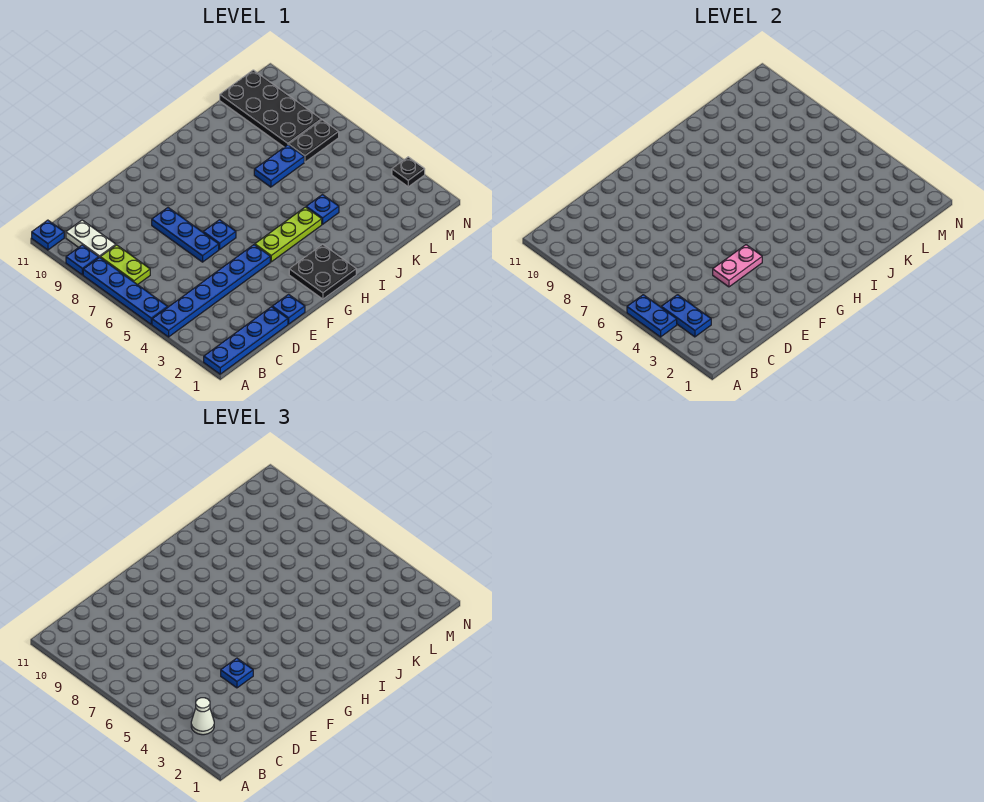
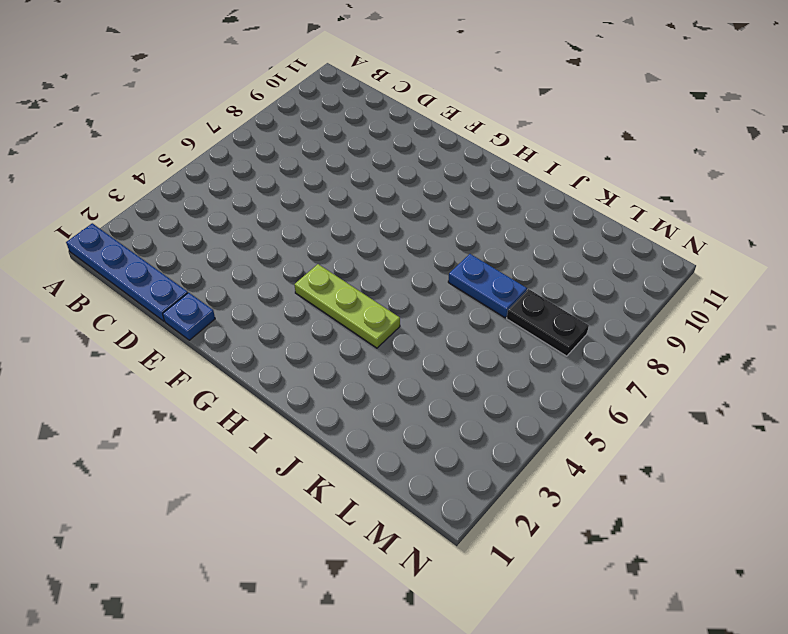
none -> blue 1x6 plate [152,245,270,337]
none -> blue 1x4 plate [83,257,168,324]
none -> blue 1x1 plate [66,245,99,275]

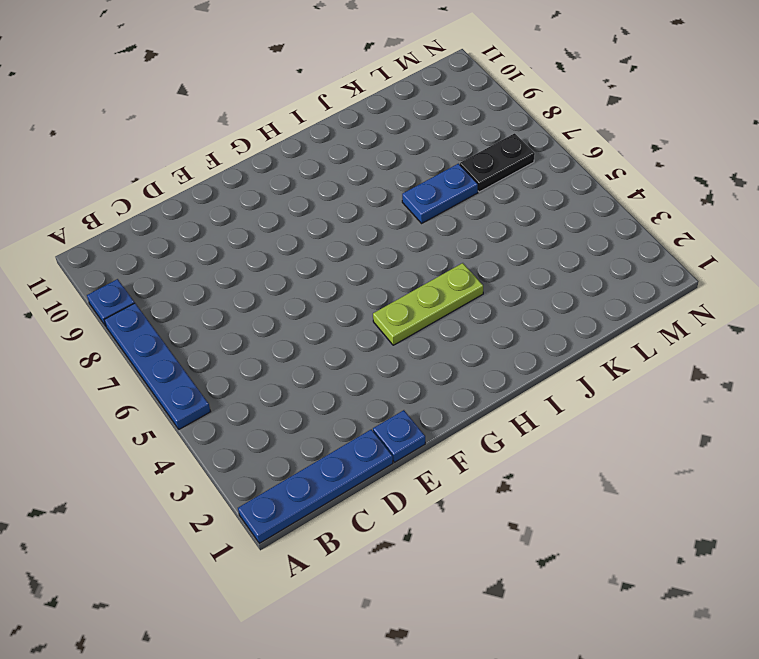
none -> blue 1x6 plate [152,245,270,337]
none -> blue 1x1 plate [32,220,64,250]
none -> lime 1x2 plate [100,245,150,285]

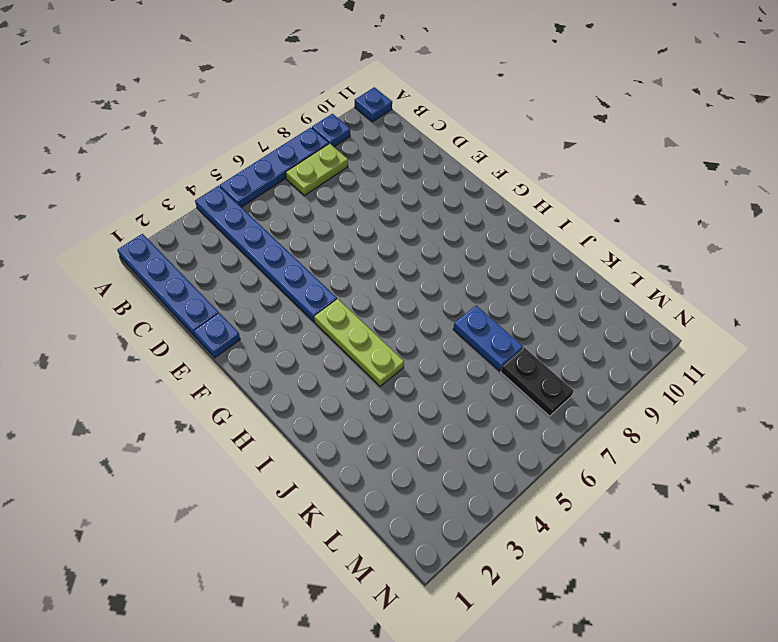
none -> white 1x2 plate [66,220,116,257]
none -> blue 1x3 plate [152,208,219,262]
none -> blue 1x1 plate [203,220,236,249]

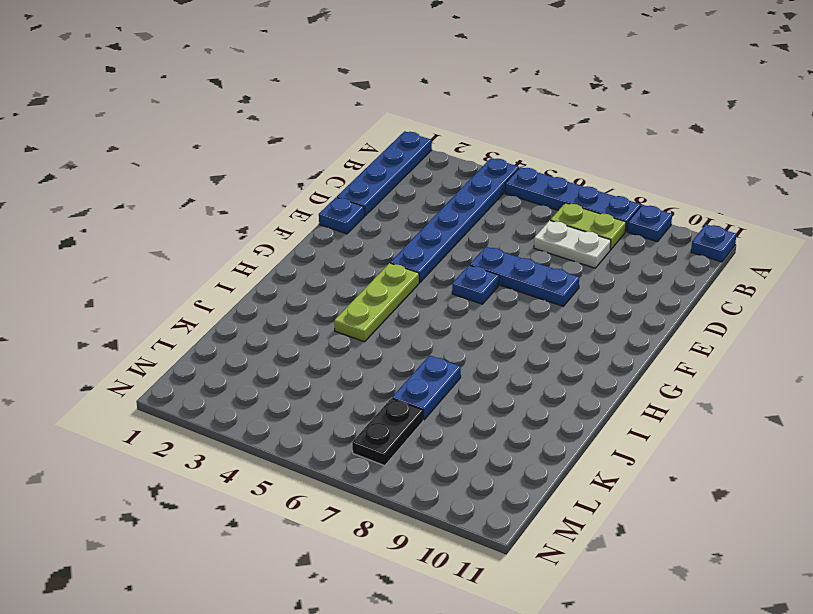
white 1x2 plate [534,220,611,268] -> white 1x2 plate moved to [66,220,116,257]
none -> black 2x2 plate [289,244,356,299]
none -> blue 1x1 plate [306,195,339,224]
none -> black 2x4 plate [220,70,321,147]

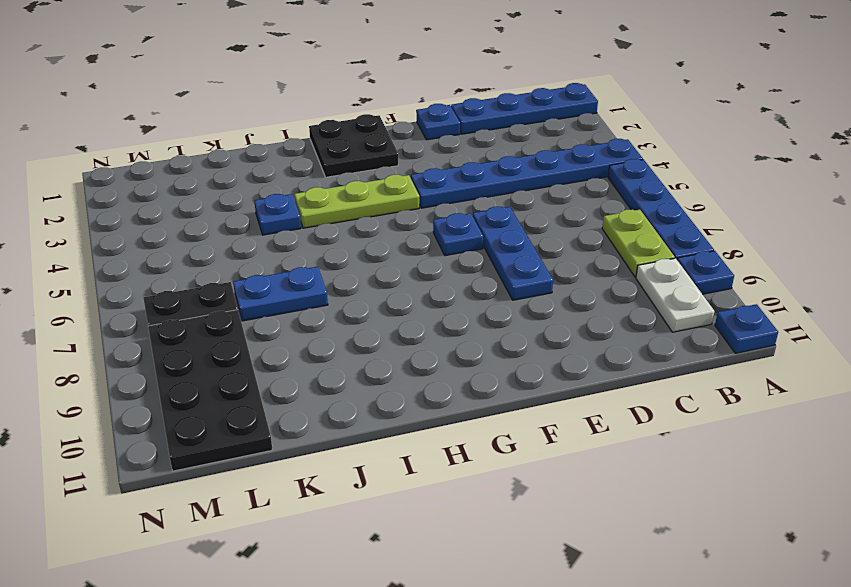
none -> black 1x1 plate [392,157,425,187]
none -> blue 1x2 plate [627,295,677,337]
none -> blue 1x2 plate [661,295,711,337]

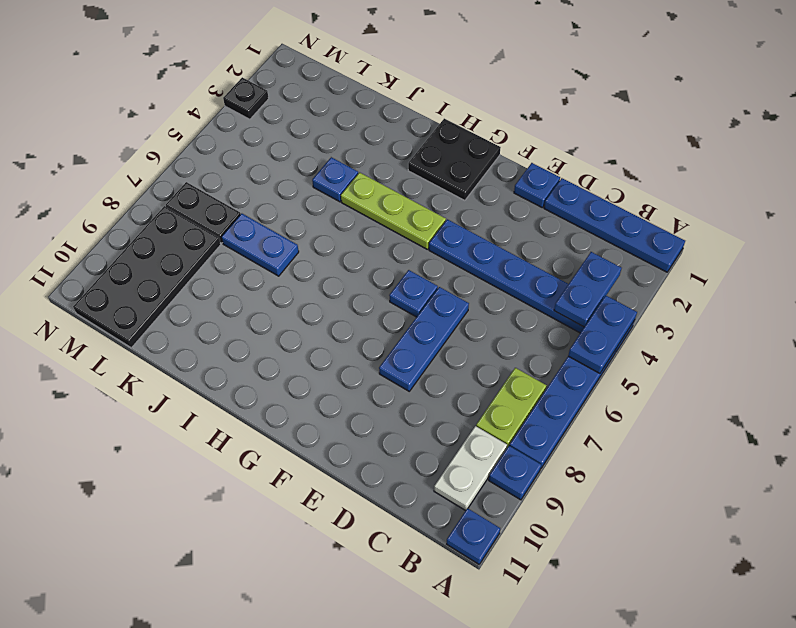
none -> pink 1x2 plate [713,245,762,287]
none -> white 1x1 cone [191,698,214,735]
none -> blue 1x1 plate [221,658,253,688]

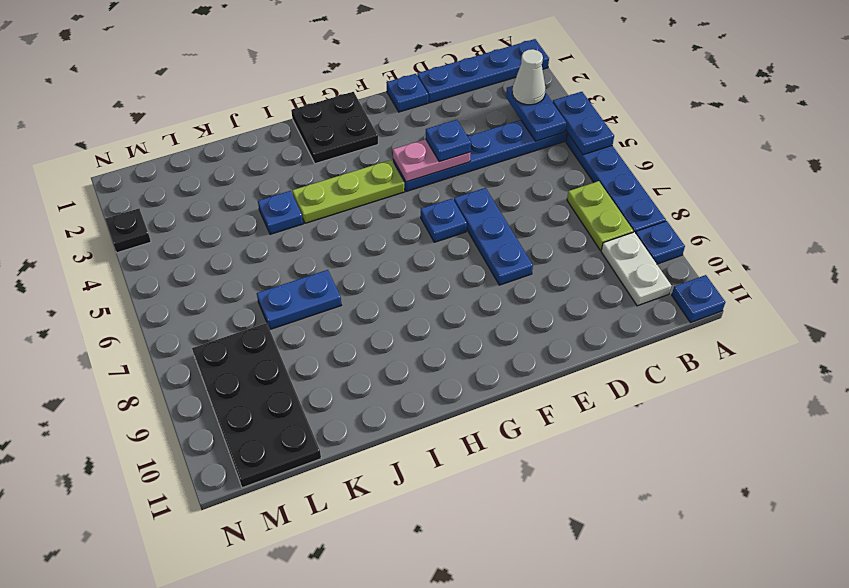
none -> black 1x2 plate [289,120,339,162]

